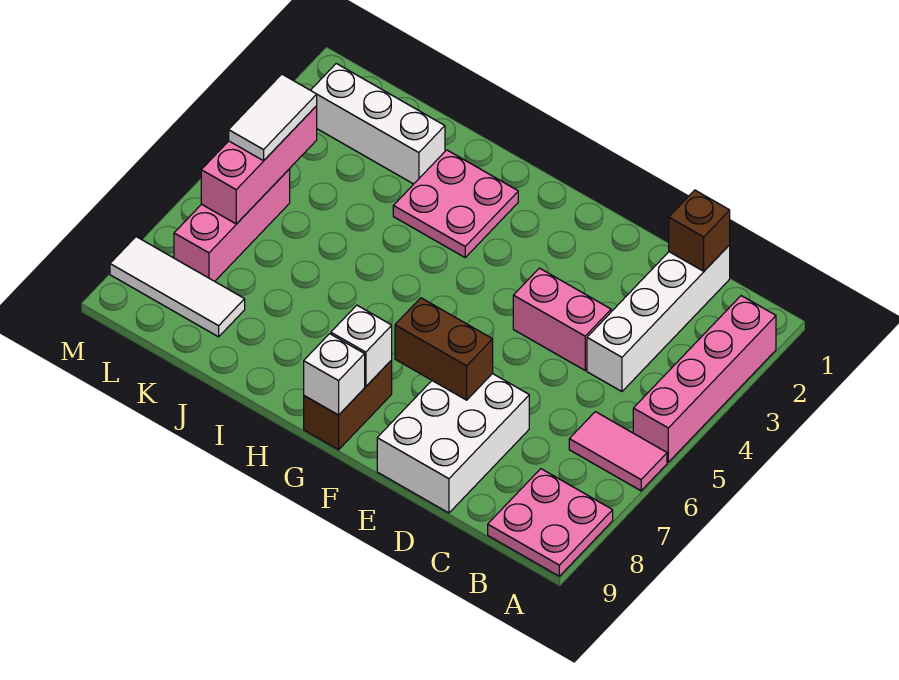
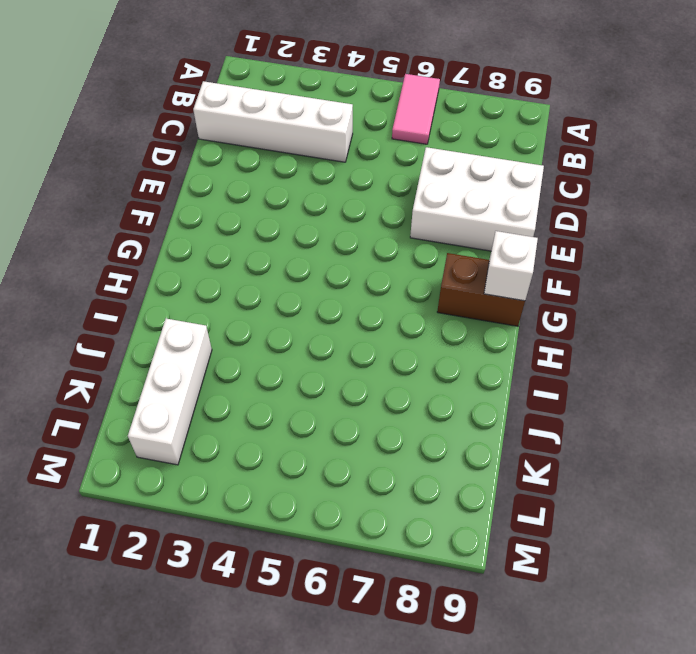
none -> pink 1x4 brick [633,296,776,462]
none -> pink 2x2 plate [488,469,613,576]
none -> pink 1x2 brick [513,268,611,370]

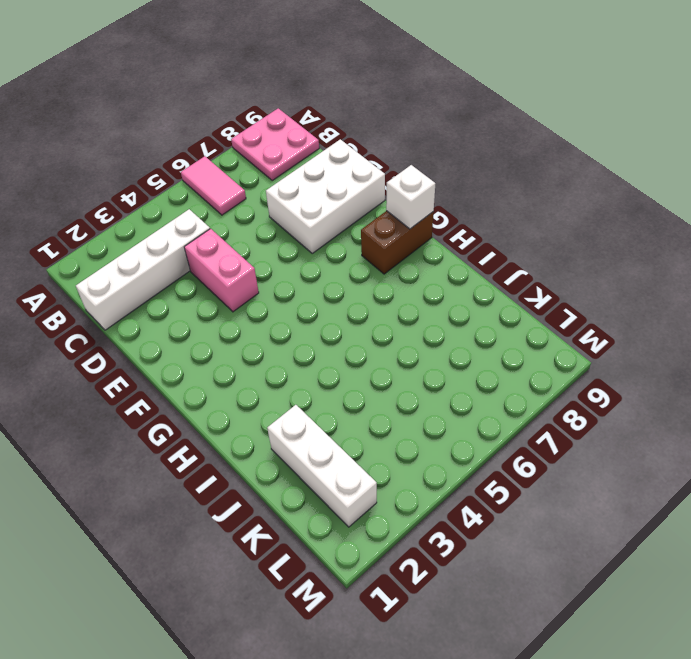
none -> pink 1x4 brick [633,296,776,462]
none -> pink 2x2 plate [393,150,518,257]
none -> white 1x3 tile [110,237,245,337]

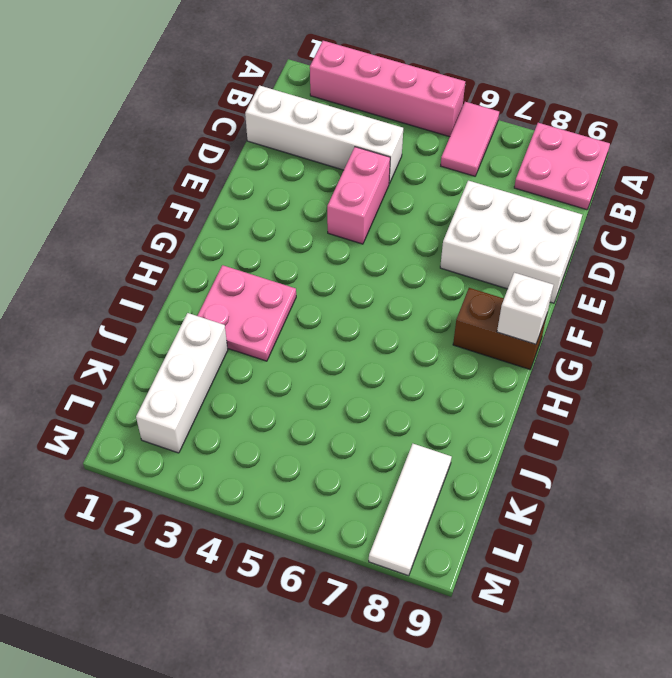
none -> pink 1x3 brick [174,169,290,281]
none -> brown 1x1 brick [669,190,730,271]
none -> brown 1x2 brick [395,298,493,400]

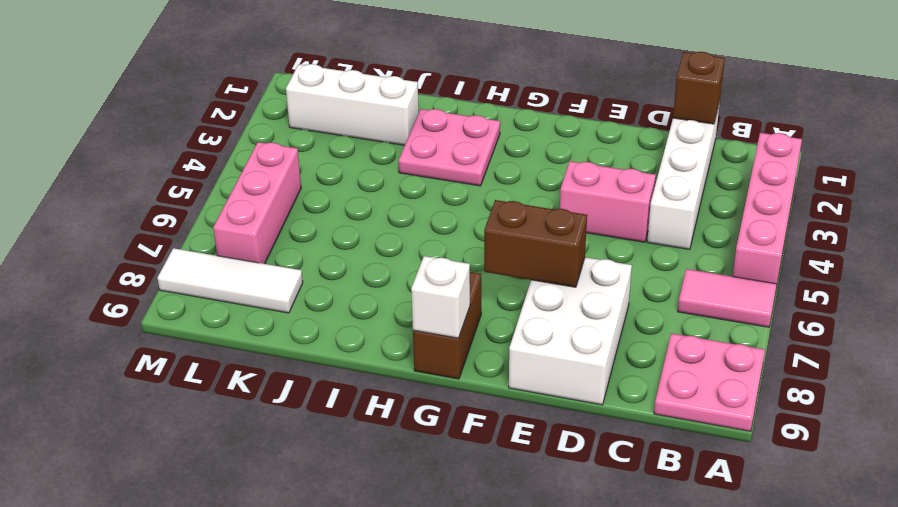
none -> white 1x1 brick [331,305,392,386]
none -> pink 1x3 brick [201,106,317,224]
none -> white 1x2 tile [229,74,317,161]

